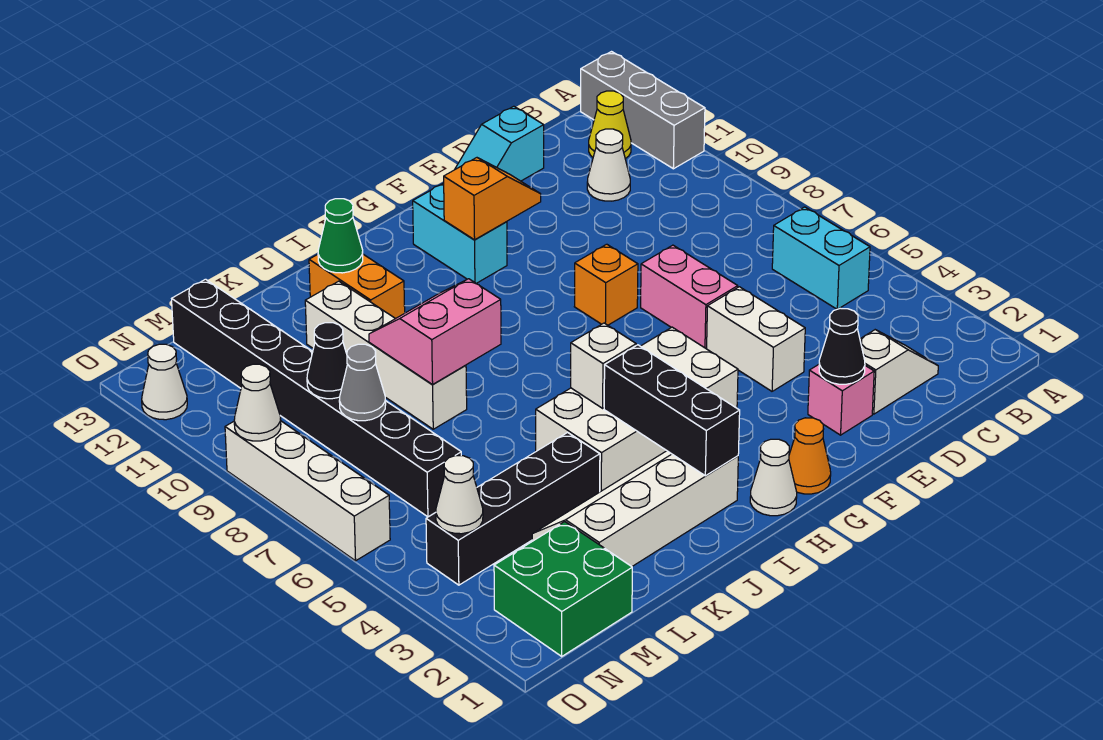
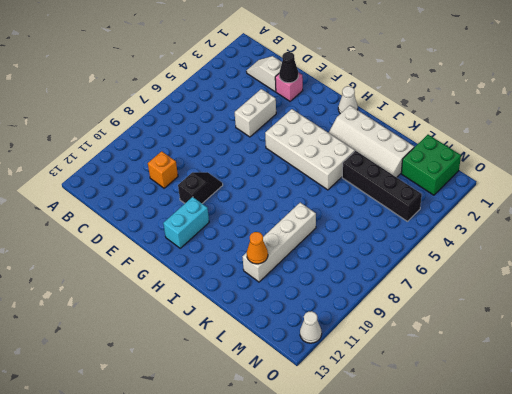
orange 1x1 brick [148,151,178,188] -> orange 1x1 brick moved to [574,244,638,325]
black 1x2 slope [178,172,223,203] -> none
orange 1x1 cone [247,232,268,264] -> orange 1x1 cone moved to [789,418,831,494]
none -> grey 1x3 brick [581,52,705,169]
none -> cyan 1x2 brick [772,207,870,309]
none -> yellow 1x1 cone [589,91,631,159]
none -> white 1x1 cone [587,129,630,201]

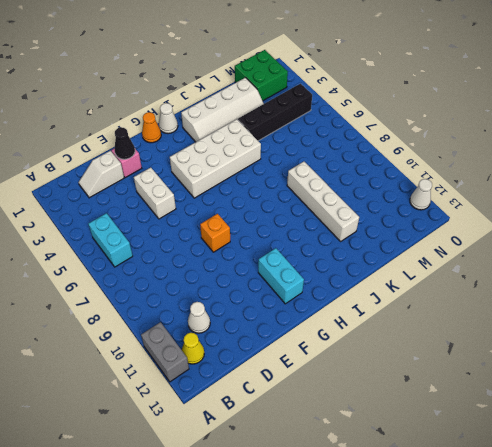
grey 1x2 brick [141,322,189,382] -> grey 1x3 brick [581,52,705,169]
none -> cyan 1x2 slope [455,106,544,181]
none -> pink 1x2 brick [641,245,738,348]
none -> orange 1x2 brick [309,254,405,319]
none -> black 1x8 brick [172,279,461,517]

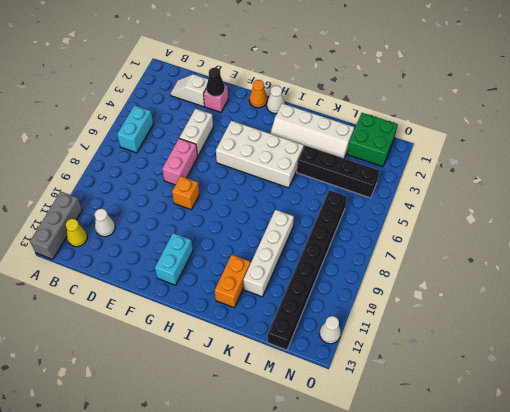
none -> cyan 1x2 slope [455,106,544,181]
none -> white 1x4 brick [225,421,390,561]
none -> orange 1x2 slope [444,158,541,240]
none -> black 1x3 brick [604,345,740,476]

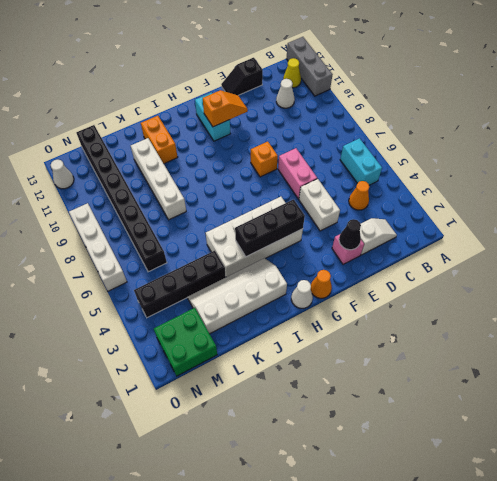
orange 1x1 cone [349,181,369,210] -> none
black 1x2 slope [221,58,263,95] -> cyan 1x2 slope [455,106,544,181]
black 1x3 brick [235,199,305,257] -> black 1x3 brick turned to [604,345,740,476]
none -> white 1x1 brick [571,323,636,408]
none -> pink 2x2 slope [369,279,501,384]
none -> green 1x1 cone [318,199,363,273]
none -> grey 1x1 cone [339,344,386,421]

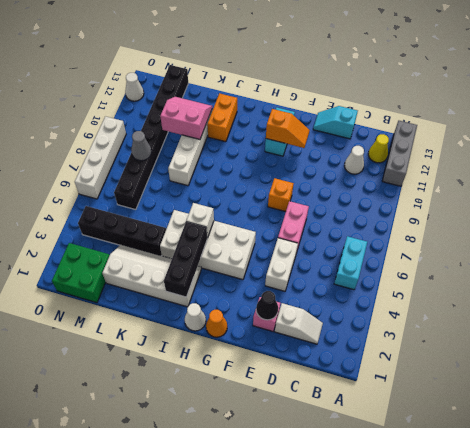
pink 2x2 slope [160,97,212,139] -> pink 2x2 slope moved to [369,279,501,384]
none -> green 1x1 cone [318,199,363,273]
none -> black 1x1 cone [307,323,348,399]
none -> white 1x1 cone [436,456,483,534]
none -> white 1x1 cone [234,364,281,441]

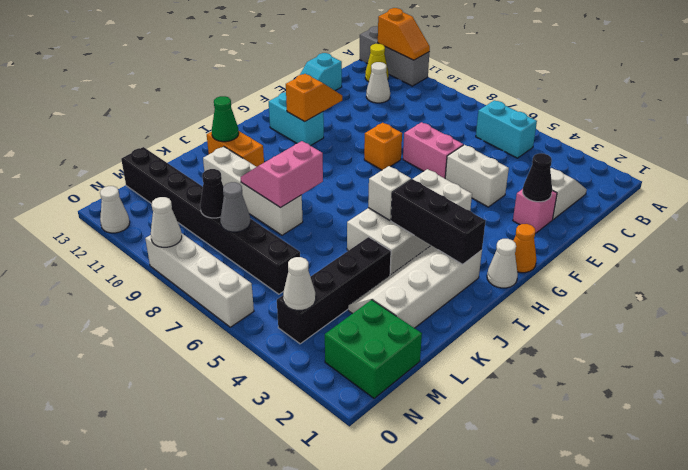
orange 1x2 slope [378,8,430,60] -> none

